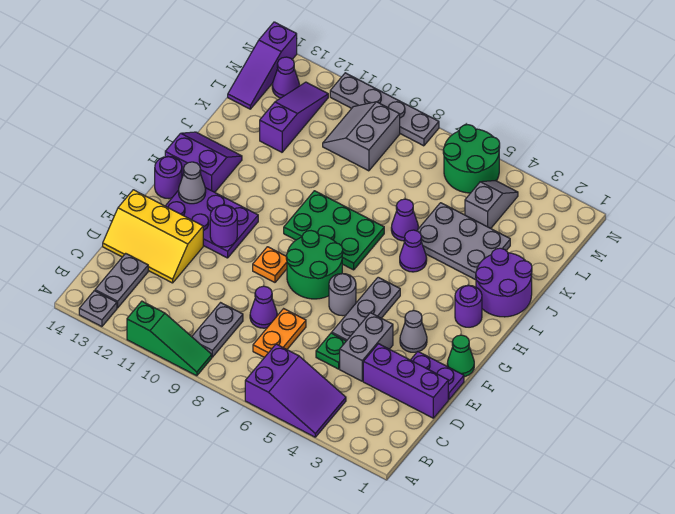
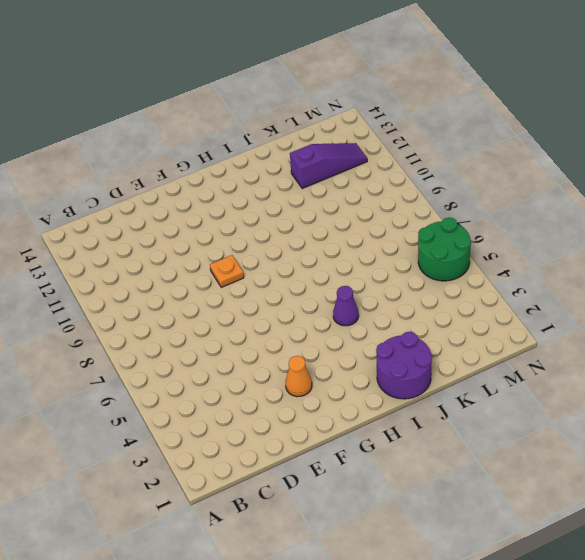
orange 1x1 cone [286,356,312,397] -> grey 1x1 cone [400,311,427,352]
none -> purple 2x3 slope [245,344,346,437]
none -> green 1x3 slope [127,301,212,376]
none -> grey 1x1 plate [79,291,117,327]
none -> grey 1x2 plate [192,303,243,357]

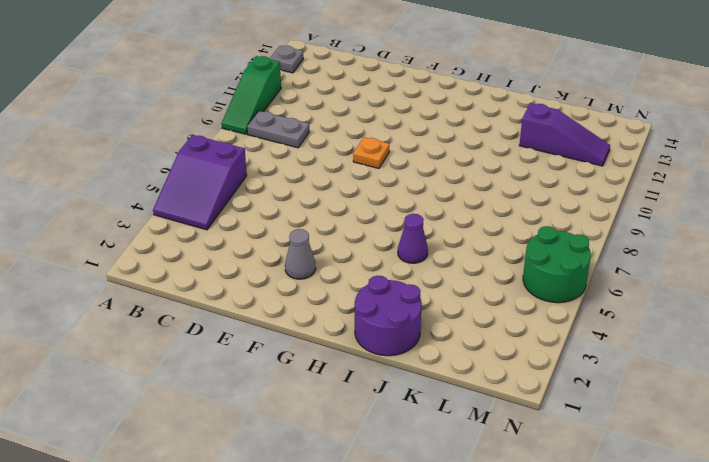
none -> grey 1x2 plate [95,253,148,308]
none -> orange 1x2 plate [253,309,306,358]
none -> purple 1x3 brick [363,344,448,418]
none -> grey 1x2 brick [340,313,393,381]

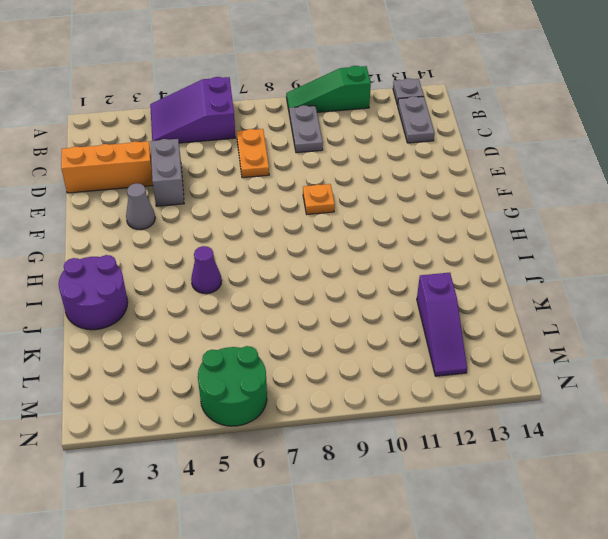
orange 1x3 brick [61,141,153,193] -> purple 1x3 brick [363,344,448,418]
none -> green 1x1 plate [316,333,346,369]
none -> purple 1x1 cone [250,286,277,328]
none -> yellow 2x3 slope [103,190,203,283]
none -> purple 1x2 plate [411,352,464,400]

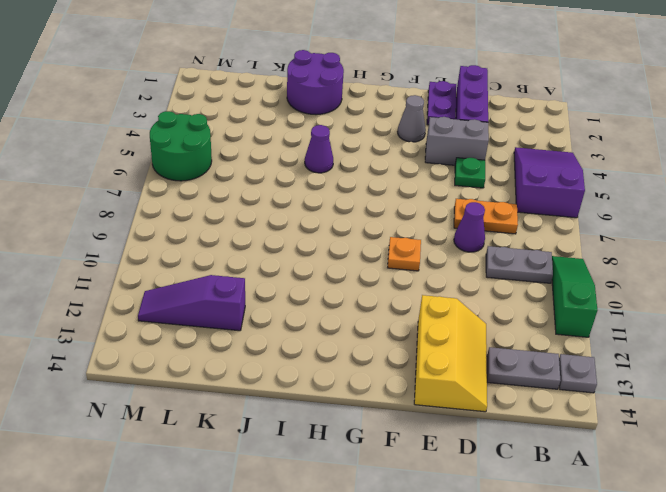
none -> grey 1x3 plate [332,277,400,341]
none -> green 1x1 cone [447,335,474,377]
none -> grey 1x1 round brick [329,274,356,316]
none -> green 2x2 round brick [286,231,343,299]

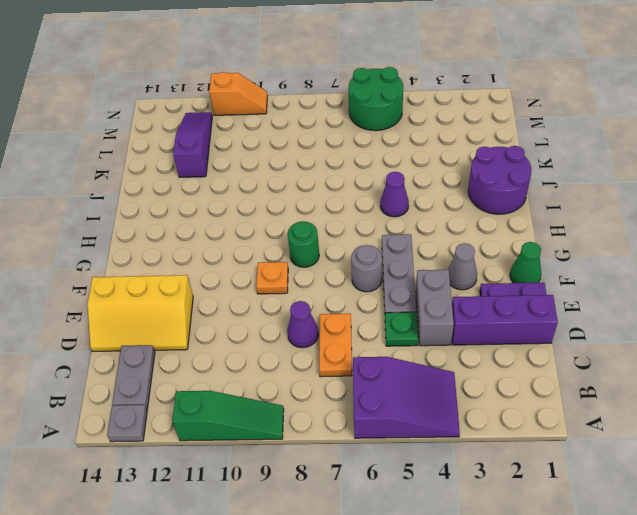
green 1x1 round brick [287,221,319,267] -> green 2x2 round brick [286,231,343,299]
orange 1x2 slope [209,72,268,115] -> grey 1x4 plate [330,73,439,146]
none -> grey 1x2 plate [192,303,243,357]
none -> purple 2x3 plate [166,188,258,258]
none -> purple 1x1 round brick [155,156,182,199]
none -> purple 1x1 round brick [455,285,482,327]

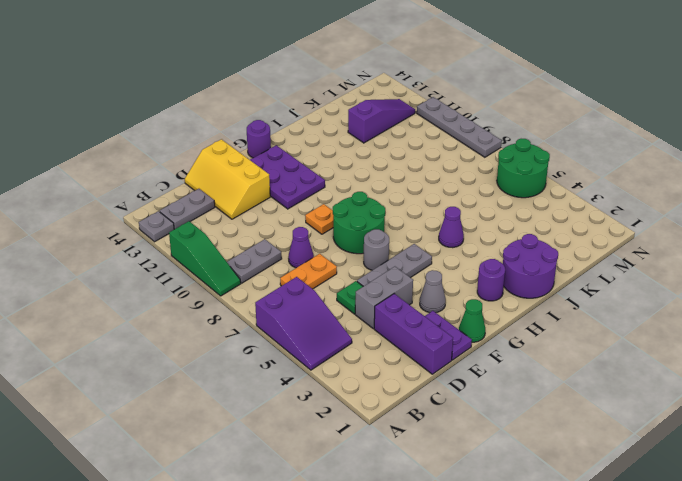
none -> green 2x3 plate [284,191,384,270]
none -> purple 2x2 slope [165,132,242,192]
none -> grey 2x3 plate [417,203,510,280]
none -> purple 1x1 cone [391,199,418,241]

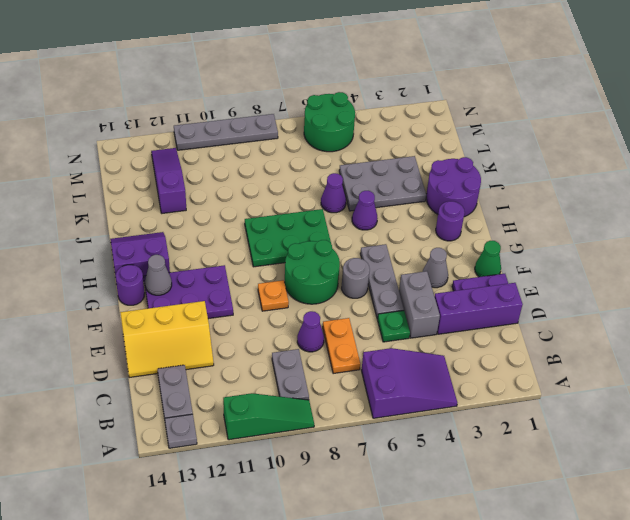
none -> grey 1x2 slope [465,181,518,228]
none -> grey 2x2 slope [323,102,400,171]
none -> purple 1x3 slope [228,22,297,109]
none -> purple 1x1 cone [272,57,299,98]

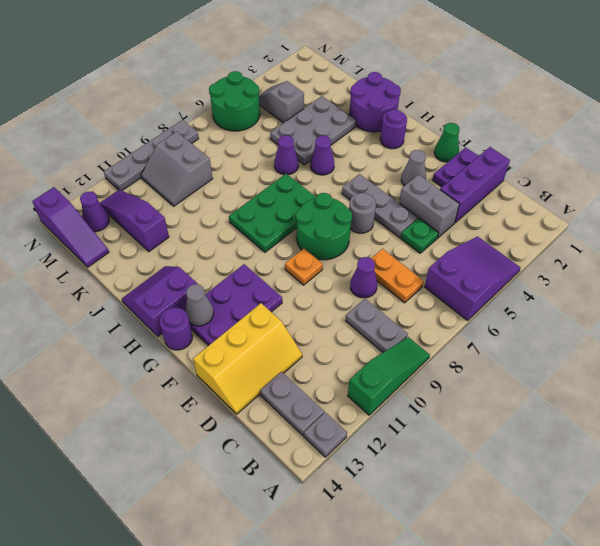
none -> purple 1x1 round brick [210,205,237,247]

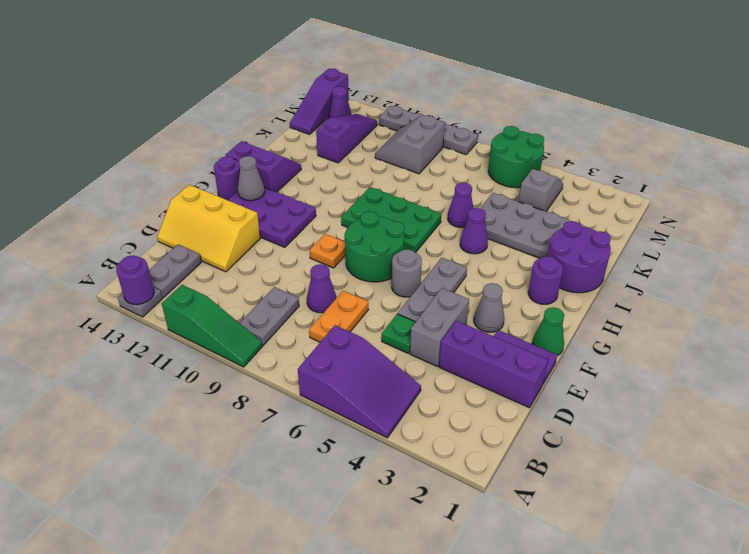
purple 1x1 round brick [116,255,154,304] -> purple 1x1 round brick moved to [210,205,237,247]

